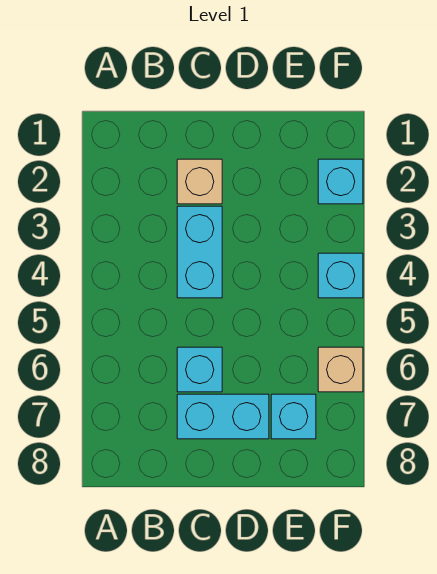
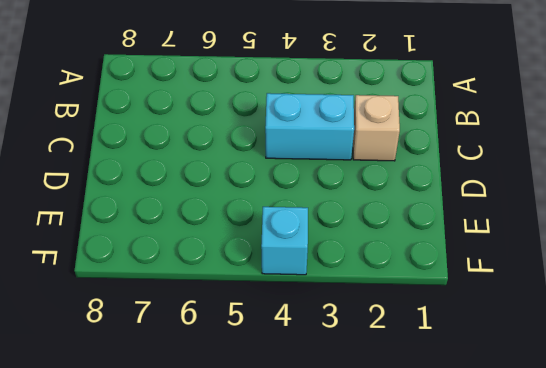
none -> cyan 1x1 brick [177,347,222,392]
none -> cyan 1x2 brick [177,394,269,439]

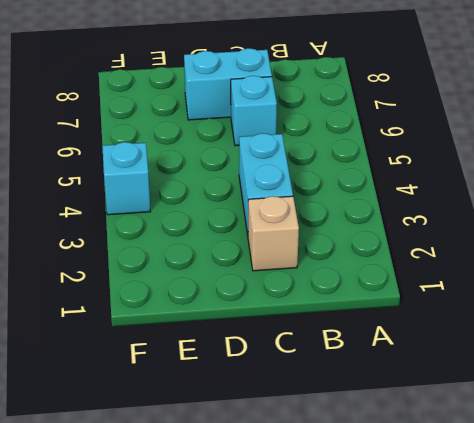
none -> cyan 1x1 brick [271,394,316,439]
none -> cyan 1x1 brick [318,159,363,204]

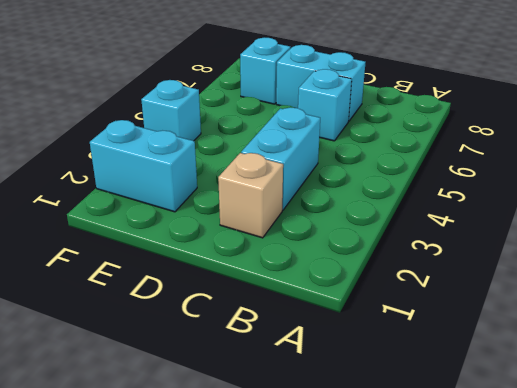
cyan 1x2 brick [90,120,197,212] -> cyan 1x1 brick [318,159,363,204]
none -> tan 1x1 brick [318,347,363,392]

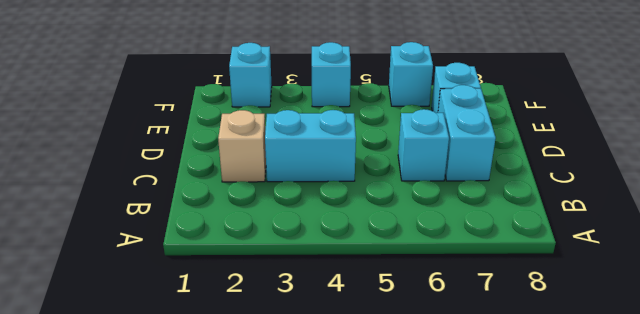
cyan 1x1 brick [389,42,433,106] -> tan 1x1 brick [318,347,363,392]

